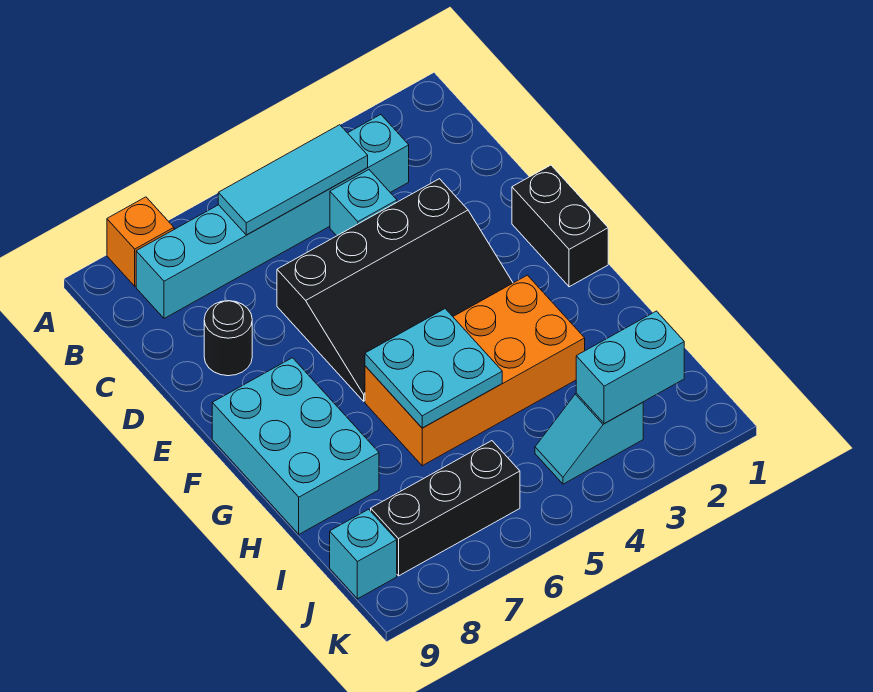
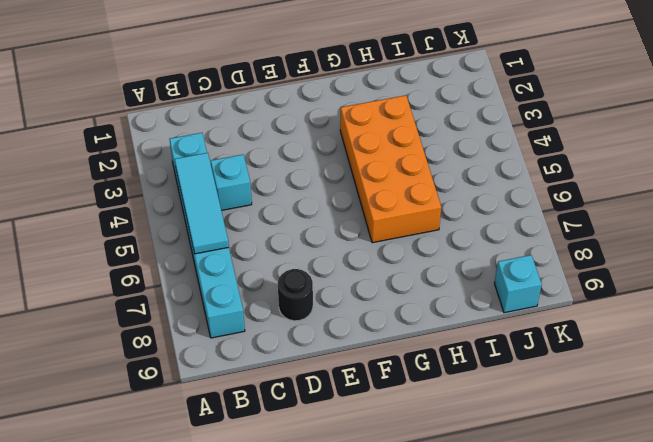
none -> orange 1x1 brick [107,197,174,286]
none -> black 3x4 slope [277,179,513,401]
none -> black 1x2 brick [512,165,608,287]

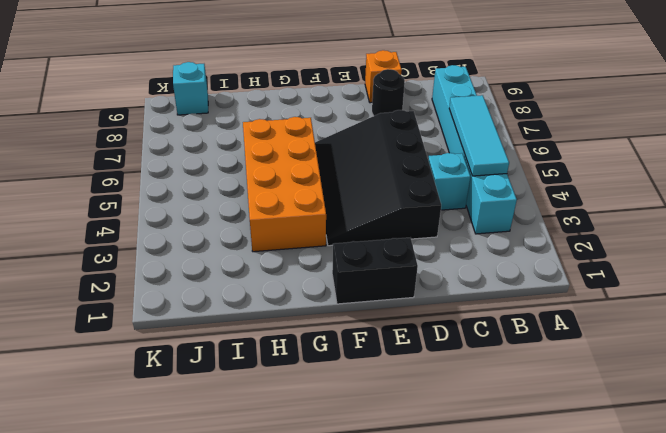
orange 1x1 brick [365,50,402,103] -> orange 1x1 brick moved to [107,197,174,286]
none -> cyan 2x3 brick [212,358,379,534]
none -> cyan 1x2 slope [535,393,643,484]
none -> black 1x3 brick [371,441,520,576]

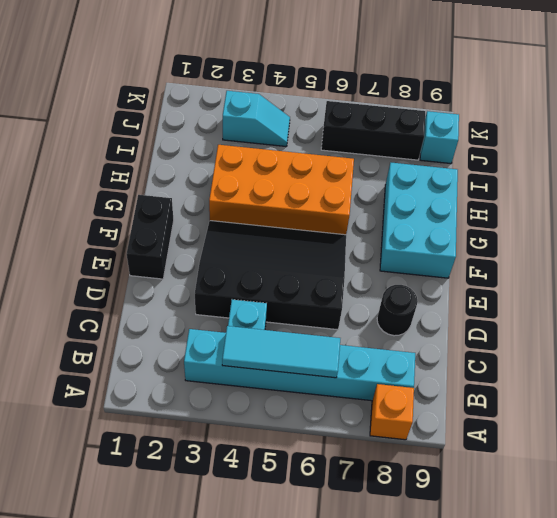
none -> cyan 2x2 plate [365,309,502,428]
none -> cyan 1x2 brick [576,311,684,424]

